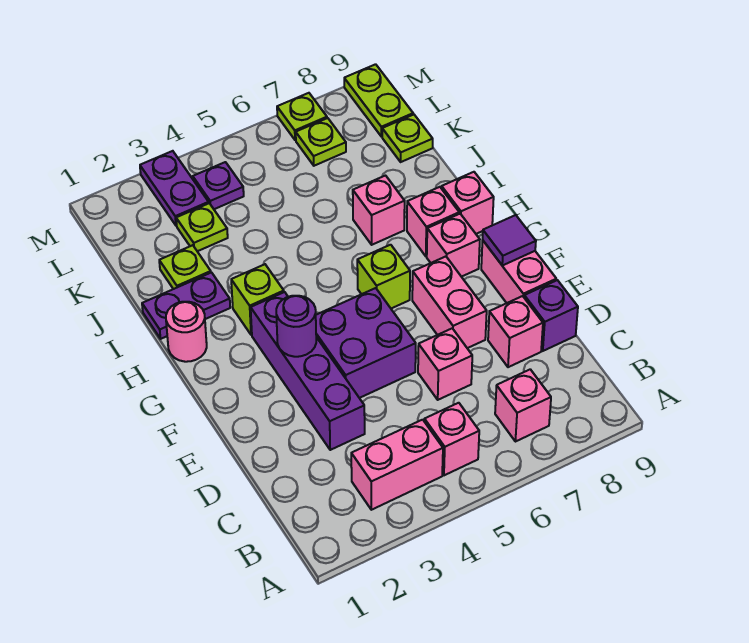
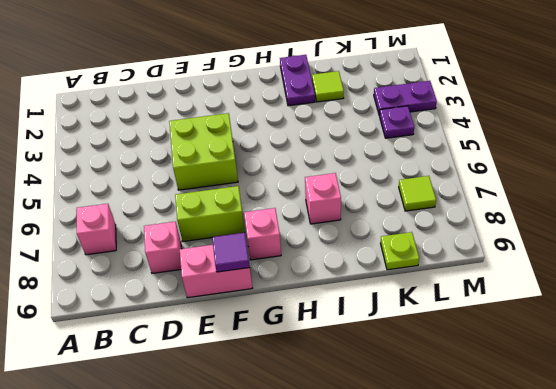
lime 2x2 brick [169,113,238,190] -> purple 2x2 brick [316,288,416,398]
lime 1x2 brick [175,186,245,241] -> pink 1x2 brick [412,257,487,348]
lime 1x1 tile [312,71,344,102] -> lime 1x1 plate [159,245,211,289]
lime 1x1 tile [399,176,436,211] -> lime 1x1 plate [296,118,346,166]
none -> pink 1x2 brick [351,420,443,510]
none -> pink 1x1 brick [424,403,479,475]
none -> purple 1x4 brick [251,292,365,450]

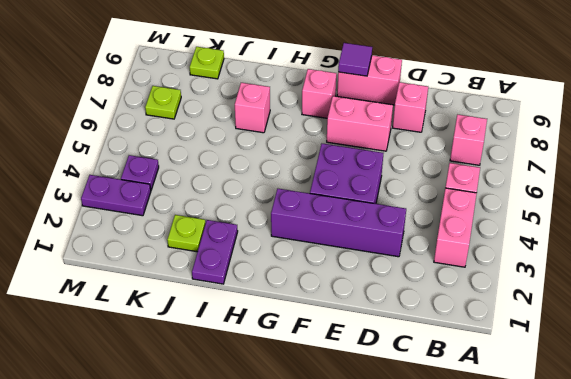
none -> pink 1x1 brick [418,328,472,400]
none -> purple 1x1 brick [524,280,578,351]
none -> lime 1x1 brick [357,245,410,308]

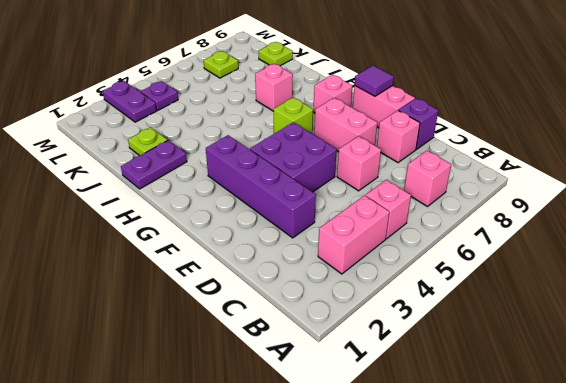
none -> pink 1x1 round brick [166,302,207,362]
none -> lime 1x1 brick [231,264,284,335]
none -> pink 1x1 brick [407,187,459,256]

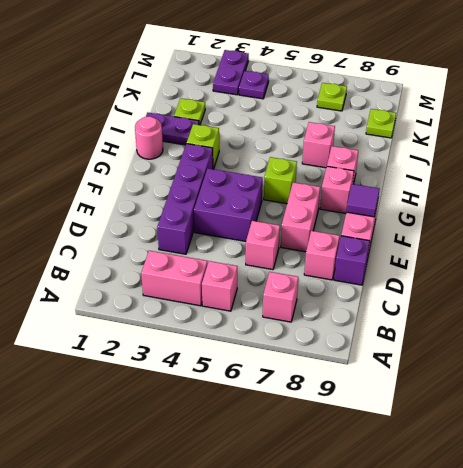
none -> pink 1x1 brick [442,172,494,234]
none -> lime 1x1 plate [176,203,228,251]
none -> lime 1x2 plate [344,64,413,136]

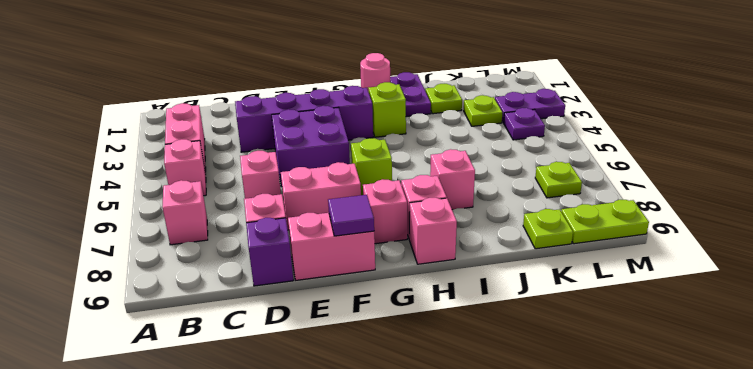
none -> lime 1x1 plate [277,93,327,140]
none -> purple 1x1 round brick [276,296,316,357]

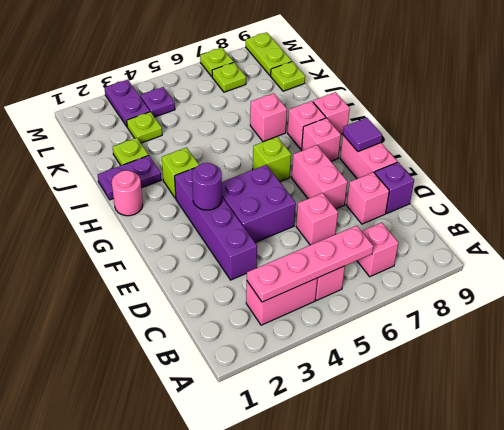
pink 1x4 plate [247,226,373,302] -> none

